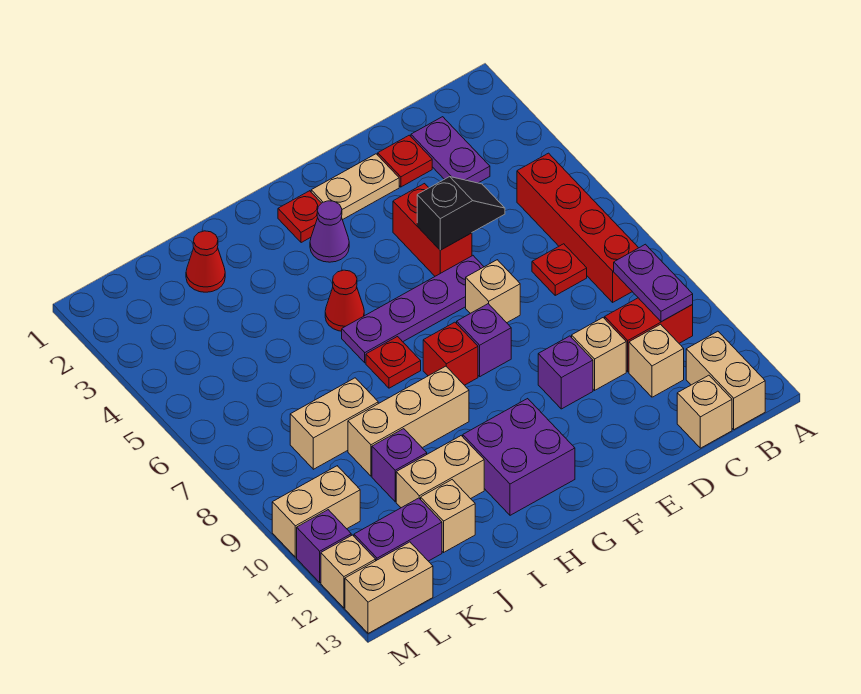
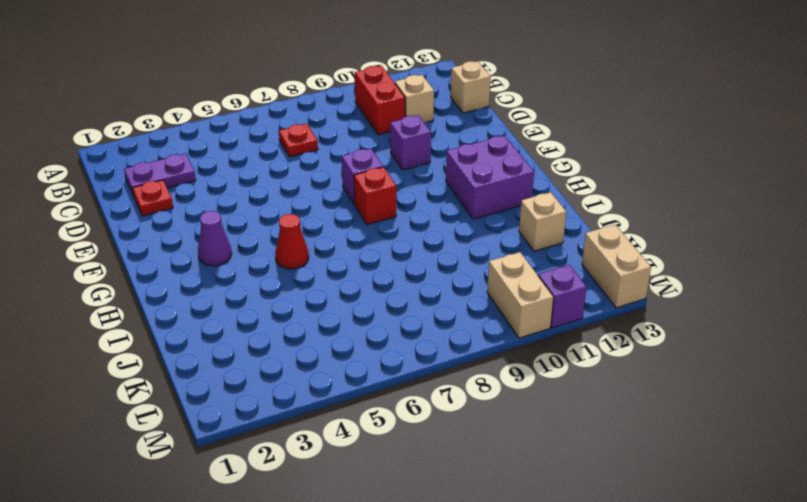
none -> red 1x4 brick [517,153,638,302]
none -> tan 1x2 brick [686,331,765,429]
none -> tan 1x1 brick [572,318,626,390]
none -> tan 1x2 plate [311,154,399,220]

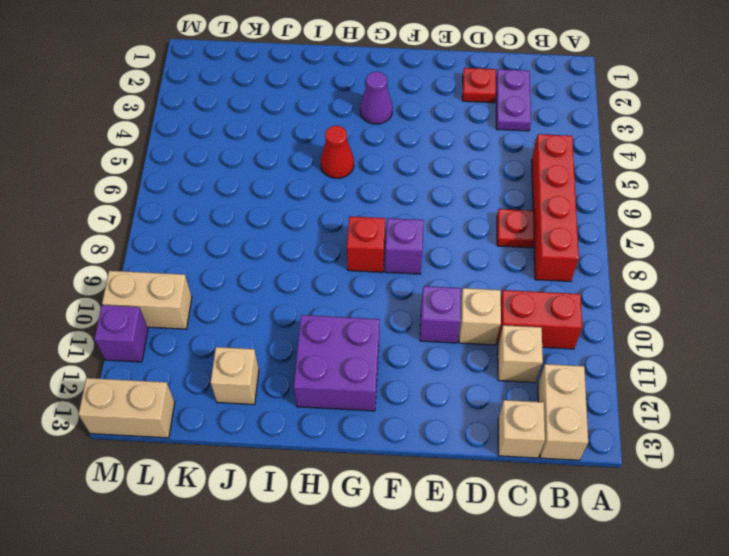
none -> tan 1x2 plate [311,154,399,220]
none -> red 1x2 brick [393,184,472,276]
none -> purple 1x4 plate [342,256,484,363]
none -> tan 1x1 brick [466,260,520,323]

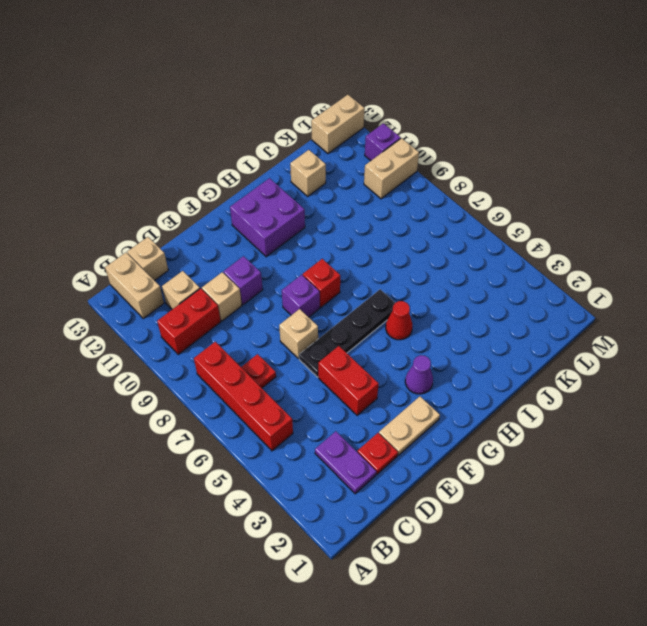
black 1x4 plate [299,289,395,377] -> purple 1x4 plate [342,256,484,363]
none -> red 1x1 plate [278,191,321,243]
none -> red 1x1 plate [366,337,421,388]
none -> tan 1x3 brick [348,366,469,476]
none -> tan 1x2 brick [396,436,484,508]

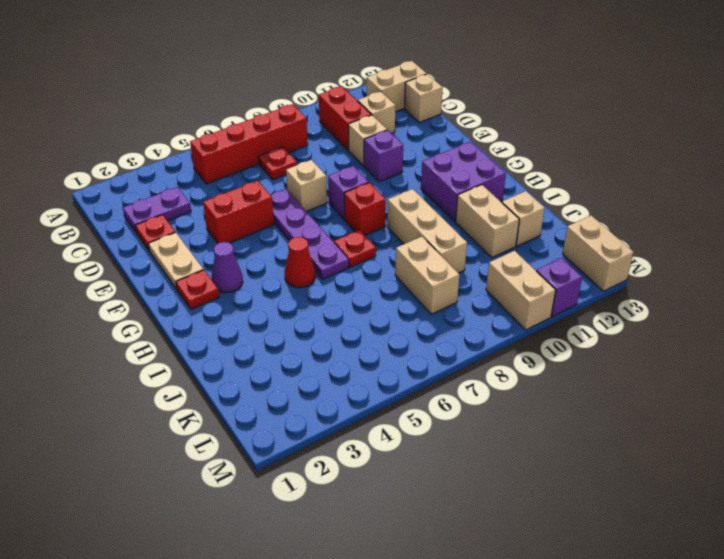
none -> red 1x1 cone [186,231,225,292]
none -> purple 1x1 brick [372,429,427,502]
none -> purple 1x2 brick [354,498,442,561]
none -> tan 1x1 brick [321,535,376,608]

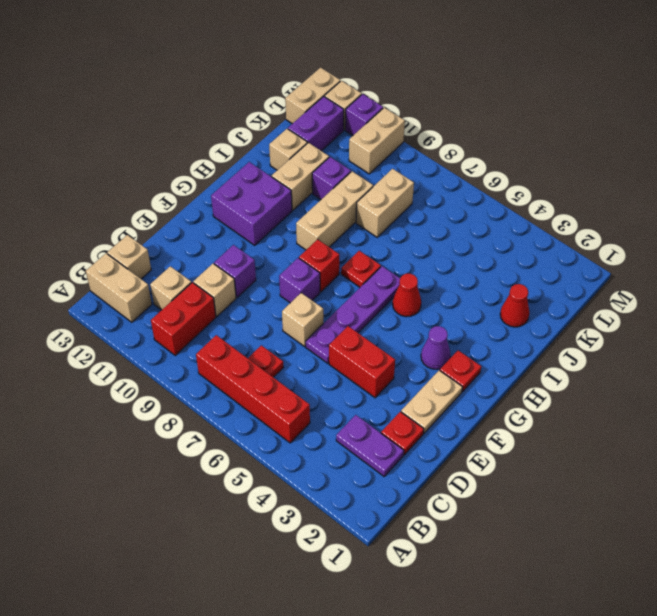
none -> purple 1x2 plate [614,244,693,322]
none -> black 1x2 slope [417,177,505,250]

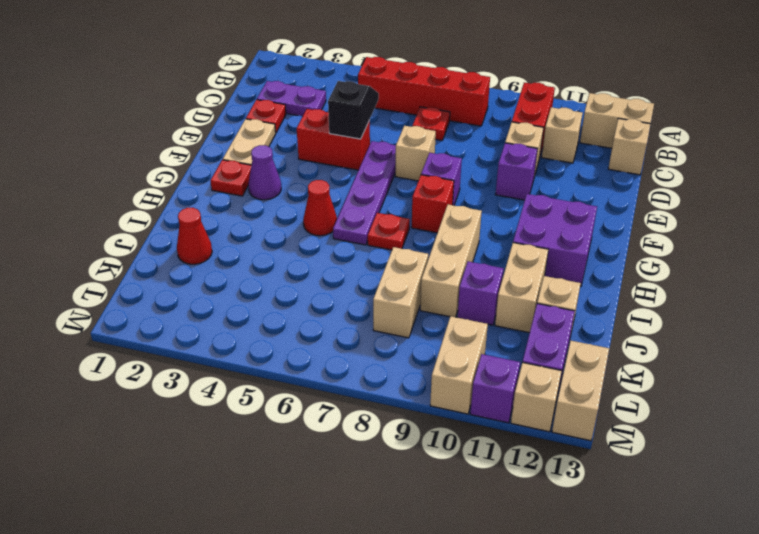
none -> purple 1x2 plate [614,244,693,322]

